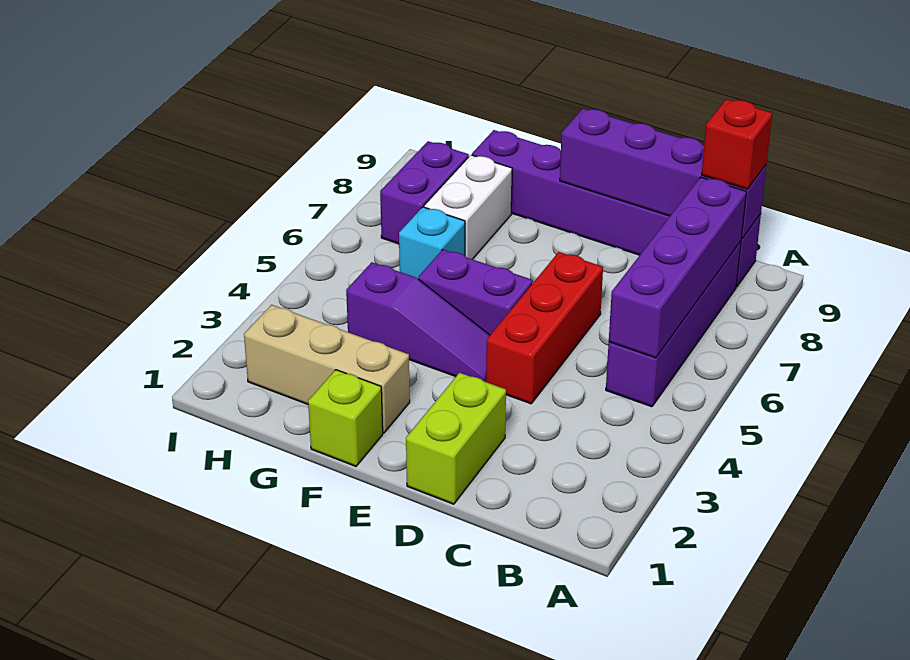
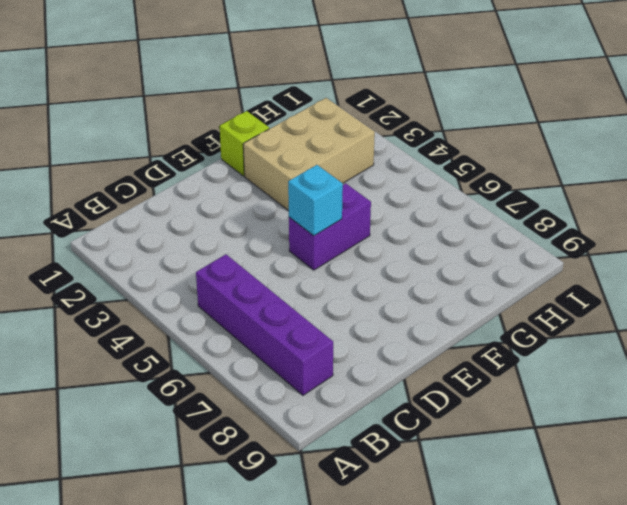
cyan 1x1 brick [288,165,343,236] -> cyan 1x1 brick moved to [399,207,465,279]
tan 2x3 brick [243,98,375,211] -> tan 1x3 brick [244,305,410,433]
none -> purple 1x6 brick [472,130,761,287]
none -> lime 1x2 brick [406,373,506,504]
none -> red 1x3 brick [486,252,603,404]

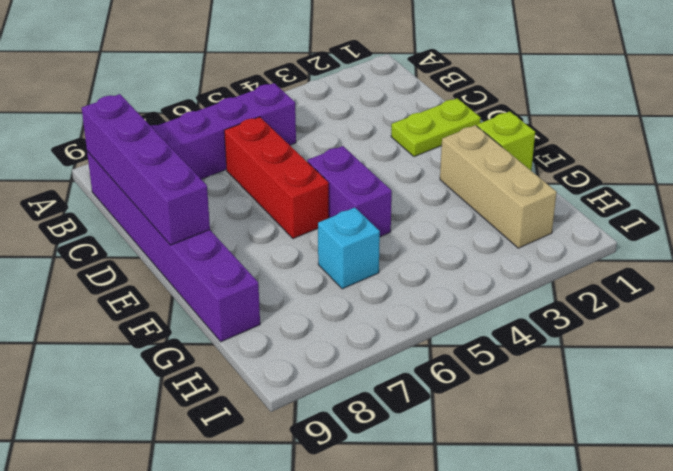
red 1x3 brick [224,117,329,239] -> red 1x3 brick turned to [486,252,603,404]
lime 1x2 plate [391,98,481,157] -> lime 1x2 brick [406,373,506,504]
none -> purple 1x3 slope [346,262,490,382]
none -> white 1x2 brick [424,155,512,259]
none -> purple 1x2 brick [380,141,469,244]

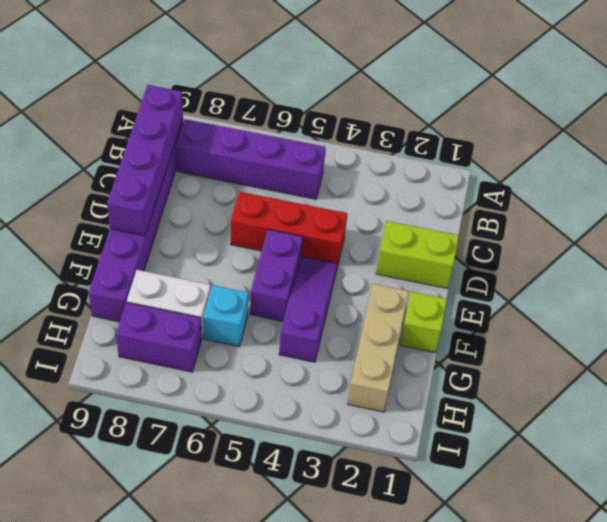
none -> purple 1x4 brick [609,177,746,358]
none -> red 1x1 brick [702,99,772,189]

